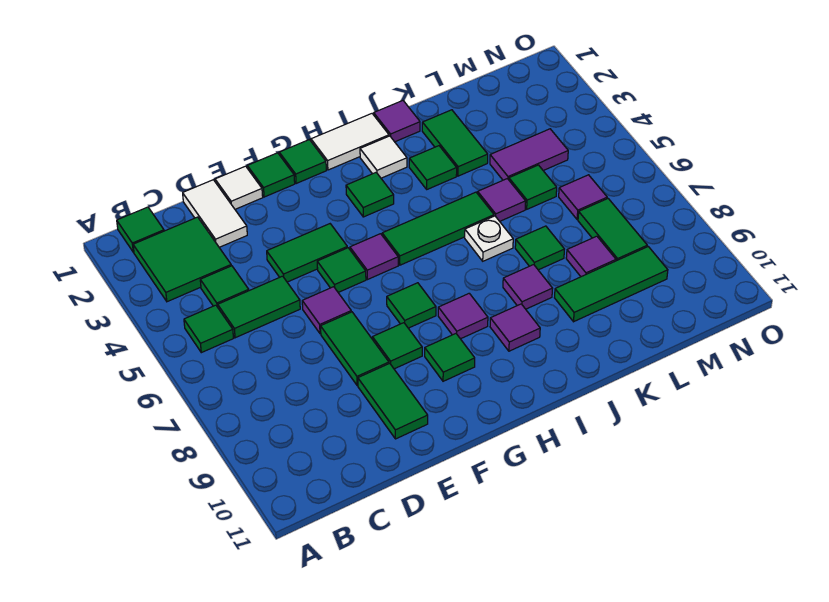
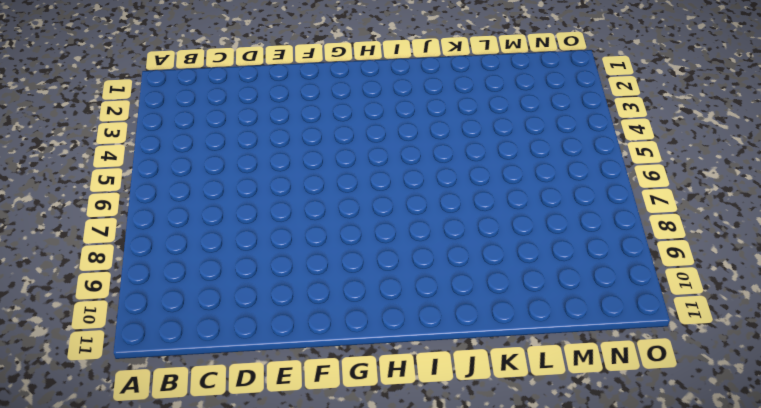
none -> green 1x1 tile [117,207,164,252]
none -> green 2x2 tile [133,217,231,302]
none -> green 1x1 tile [184,305,233,353]
none -> green 1x1 tile [200,266,249,307]

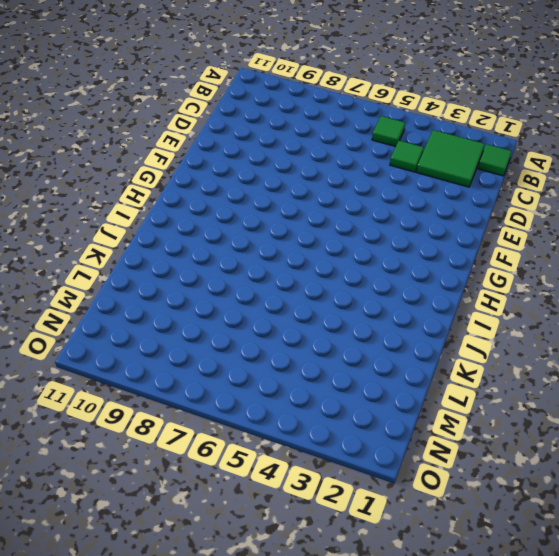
none -> green 1x2 tile [218,276,300,338]
none -> white 1x2 tile [183,180,247,247]
none -> white 1x1 tile [215,166,263,209]
none -> green 1x2 tile [267,224,347,282]

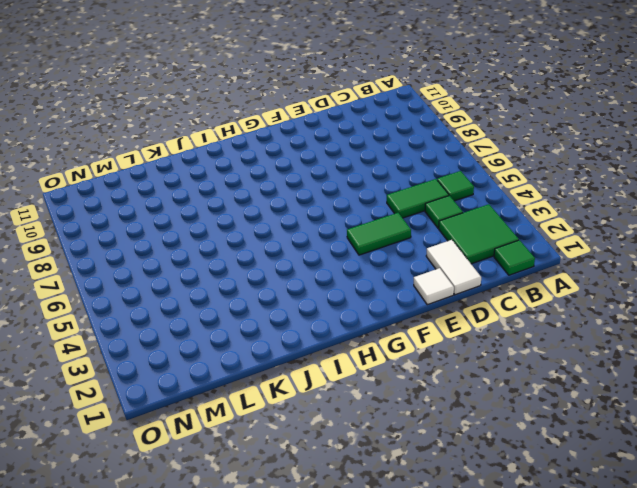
none -> purple 1x1 tile [302,287,351,334]
none -> green 1x2 tile [321,312,389,386]
none -> green 1x2 tile [358,363,428,439]
none -> green 1x1 tile [247,153,295,197]

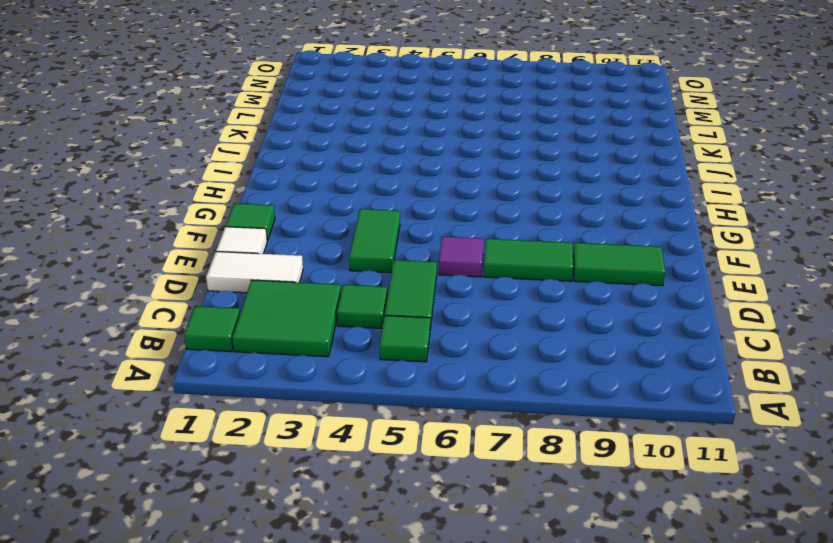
none -> green 1x1 tile [317,248,366,292]
none -> green 1x1 tile [372,323,422,369]
none -> green 1x1 tile [279,140,326,184]
none -> purple 1x1 tile [350,234,398,280]

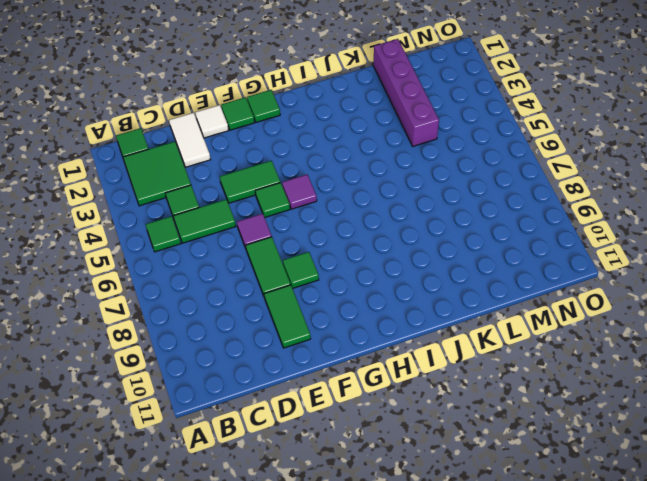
purple 1x4 brick [373,39,439,146] -> purple 1x2 tile [490,129,568,180]
none -> green 1x1 tile [387,283,436,328]
none -> green 1x1 tile [425,334,475,381]
none -> white 1x2 tile [311,114,389,170]
none -> green 1x1 tile [346,173,394,217]

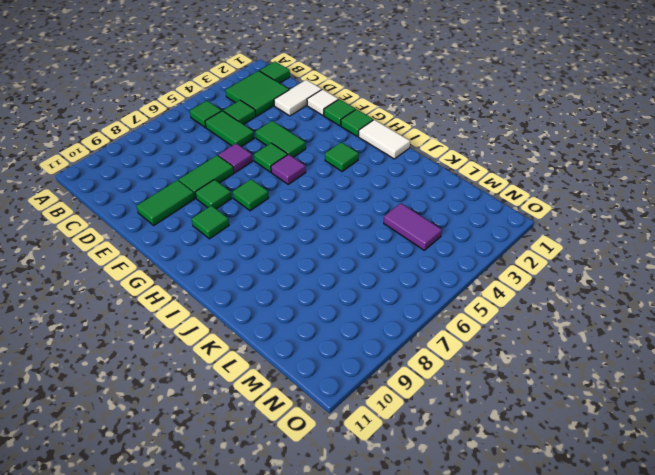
none -> green 1x3 tile [382,192,494,265]
none -> purple 1x1 tile [438,293,488,339]
none -> white 1x1 tile [360,136,407,178]
none -> purple 1x1 tile [490,304,540,351]

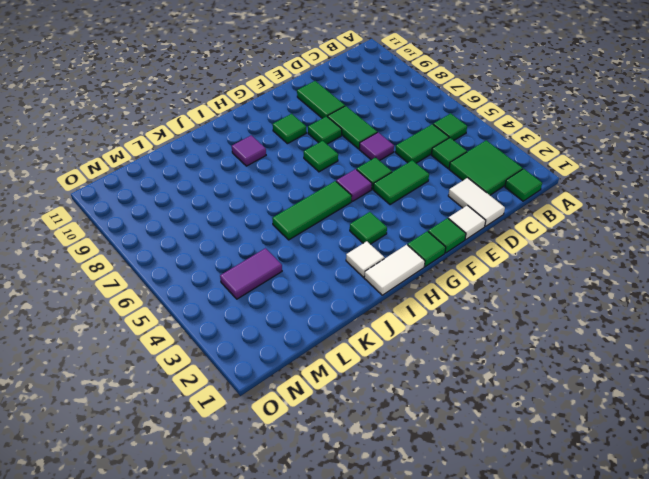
none -> purple 1x1 tile [438,293,488,339]
none -> purple 1x1 tile [374,101,420,142]
none -> green 1x1 tile [409,146,457,189]
none -> white 1x1 plate [465,216,513,261]

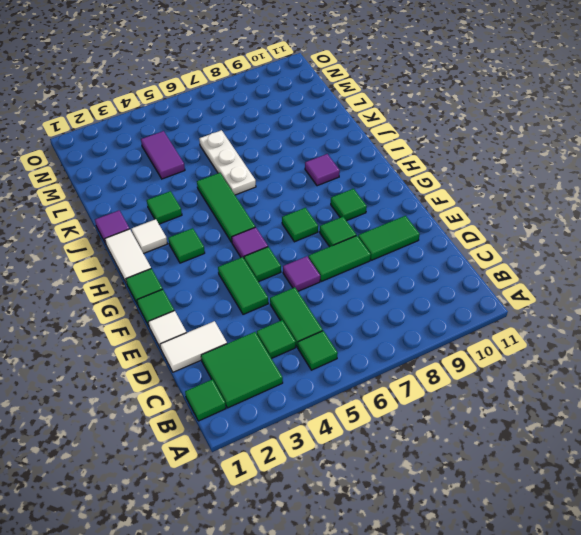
white 1x3 plate [199,130,256,195] -> white 1x1 plate [465,216,513,261]
none -> purple 1x1 tile [438,293,488,339]
none -> purple 1x1 tile [503,265,553,309]
none -> green 1x2 tile [422,110,488,176]
none -> purple 1x1 tile [478,179,526,221]

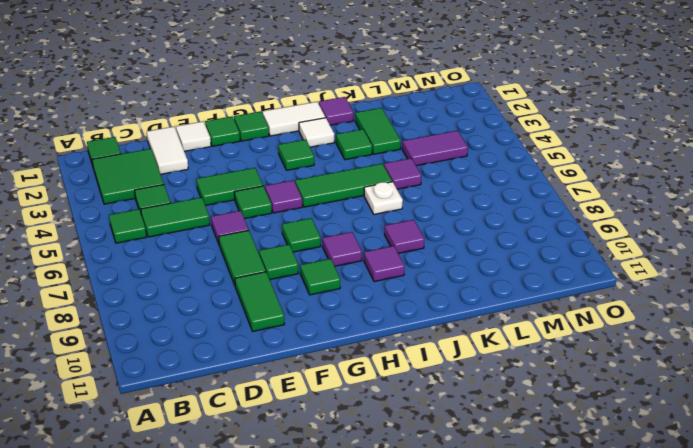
none -> green 1x1 tile [515,226,564,270]
none -> green 1x3 tile [555,247,668,322]
none -> green 1x1 tile [509,165,557,209]
none -> purple 1x1 tile [566,236,616,277]

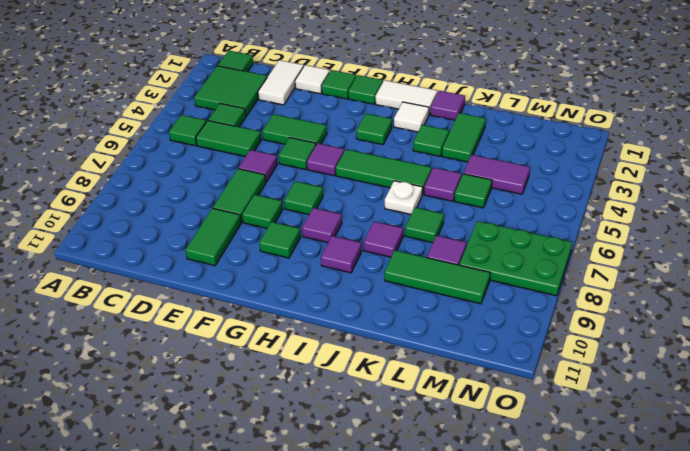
green 2x3 plate [459,221,572,296] -> green 1x2 tile [578,198,647,261]
none -> purple 1x1 tile [559,175,607,220]

